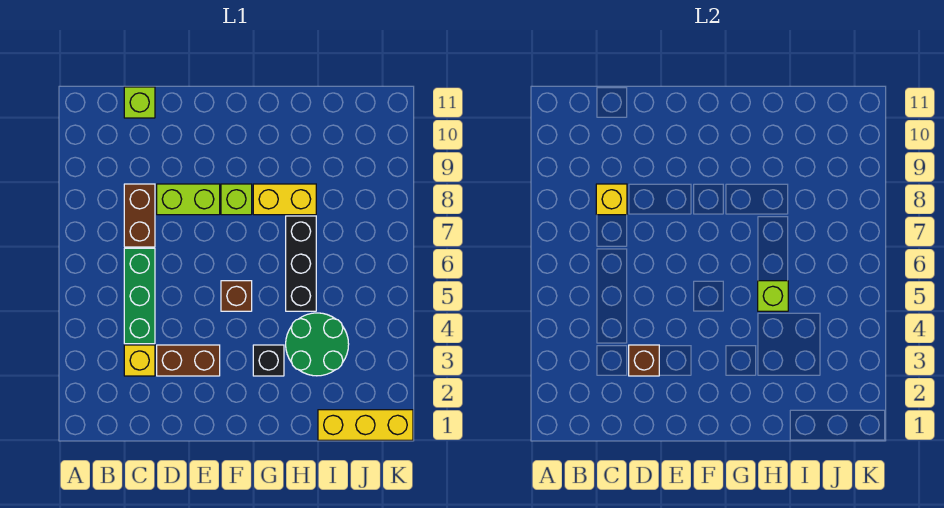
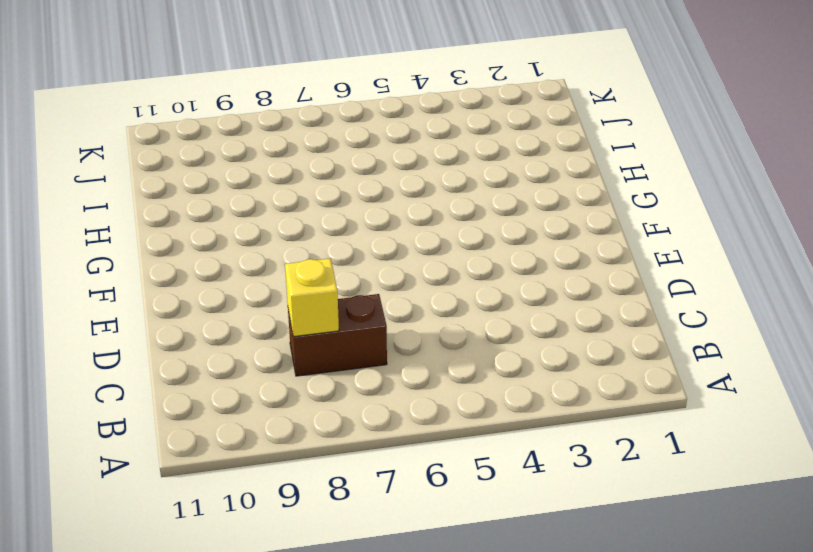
none -> yellow 1x1 brick [124,345,155,376]
none -> green 1x3 brick [124,248,155,344]
none -> lime 1x1 brick [124,87,155,118]

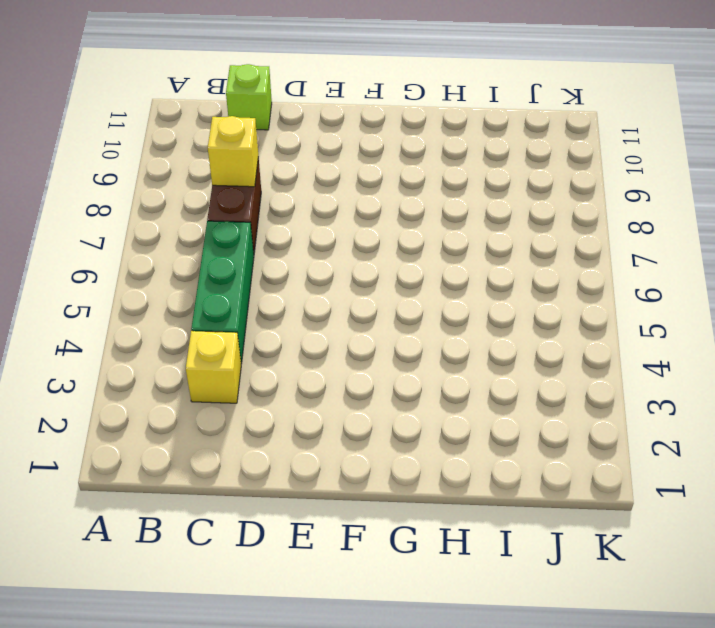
none -> brown 1x2 brick [157,345,220,376]
none -> lime 1x2 brick [157,184,220,215]
none -> brown 1x1 brick [221,281,252,311]

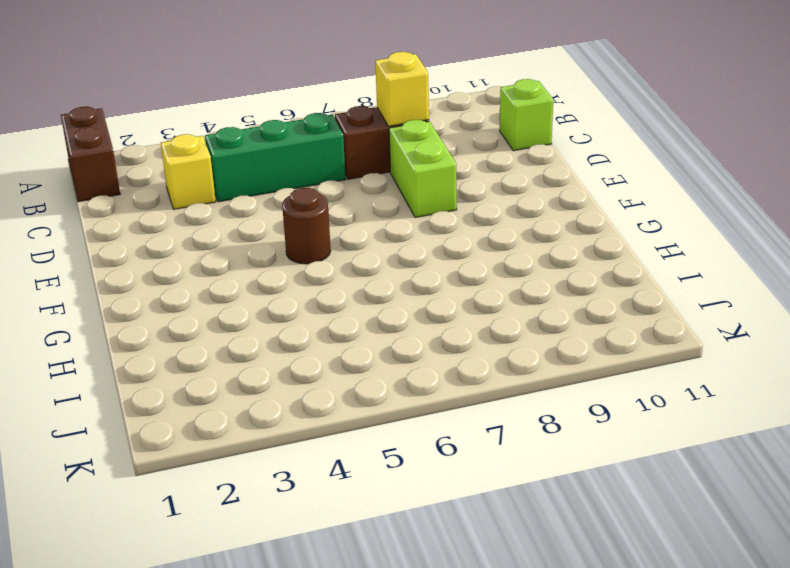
brown 1x2 brick [61,107,120,202] -> brown 1x2 brick moved to [157,345,220,376]
brown 1x1 round brick [282,188,331,264] -> brown 1x1 brick [221,281,252,311]
none -> lime 1x1 brick [221,184,252,215]
none -> black 1x1 brick [253,345,284,376]
none -> yellow 1x2 brick [253,184,316,215]

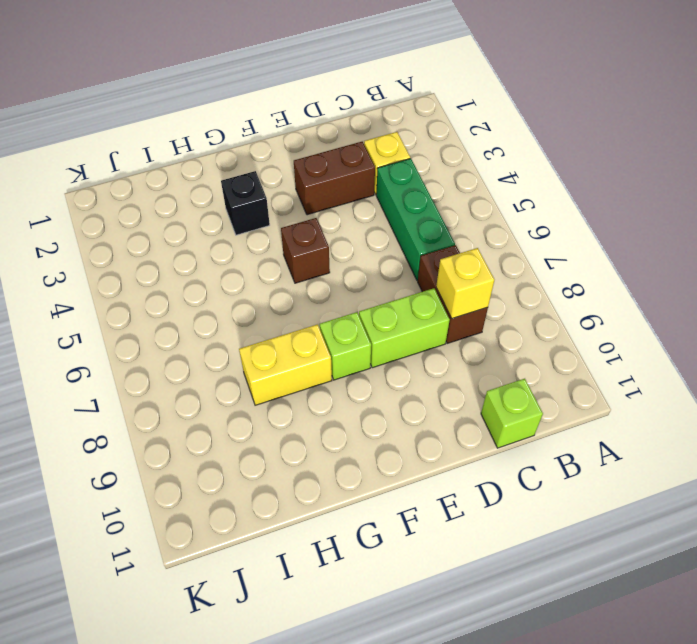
none -> green 2x2 round brick [286,313,349,376]
none -> black 1x3 brick [286,216,316,311]
none -> yellow 1x3 brick [318,410,413,440]

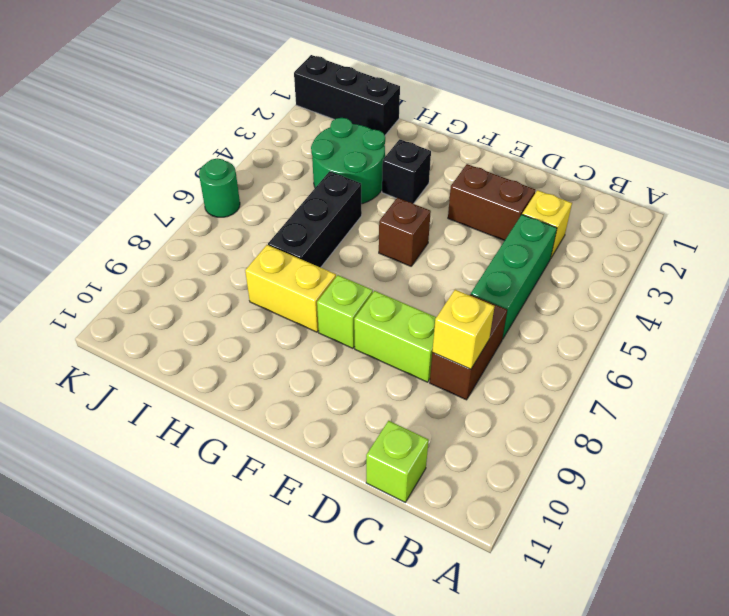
black 1x3 brick [294,55,400,135] -> yellow 1x3 brick [318,410,413,440]
green 1x1 round brick [199,158,240,217] -> none
none -> brown 1x1 brick [629,345,659,376]
none -> lime 1x1 brick [758,281,788,311]

